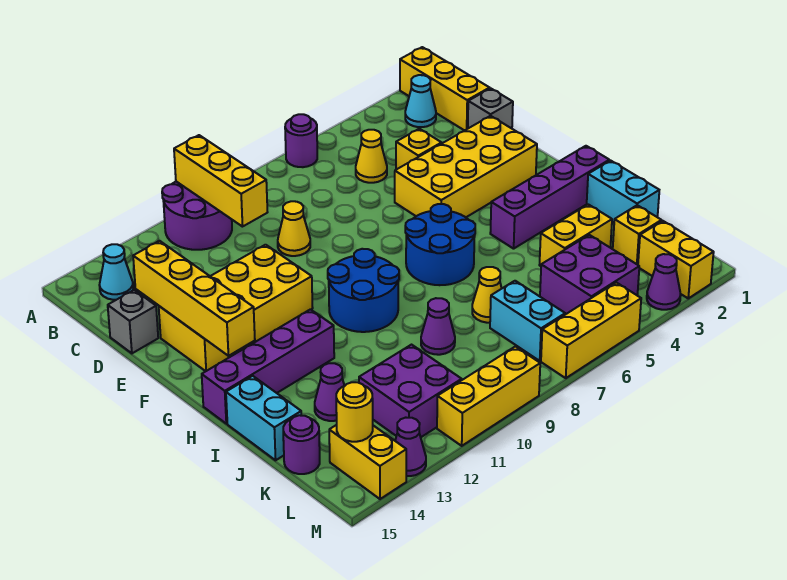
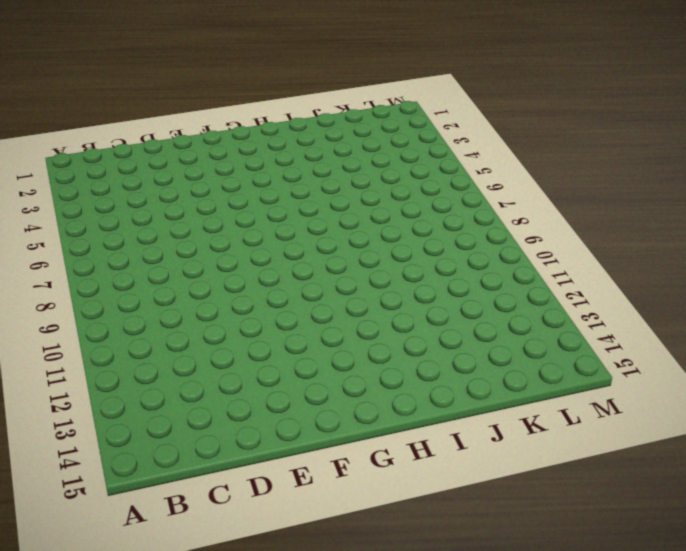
none -> yellow 1x3 brick [400,47,490,131]
none -> purple 1x1 round brick [285,114,317,167]
none -> purple 2x2 round brick [162,182,232,250]
none -> cyan 1x1 cone [405,75,436,127]

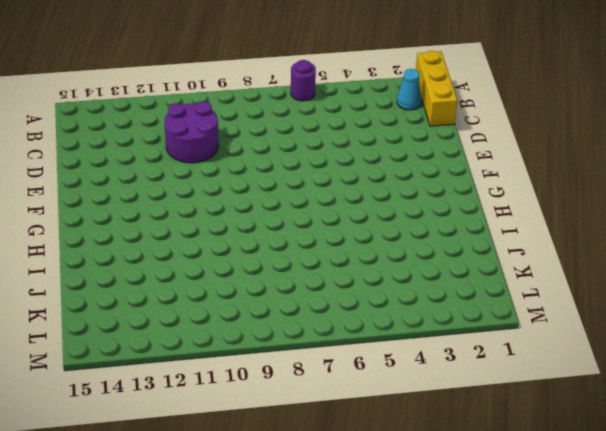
purple 2x2 round brick [165,101,219,163] -> purple 2x2 round brick moved to [162,182,232,250]
none -> cyan 1x1 cone [99,244,133,300]
none -> yellow 1x1 cone [356,130,387,183]
none -> grey 1x1 brick [468,88,513,128]
none -> yellow 1x1 brick [396,129,442,170]

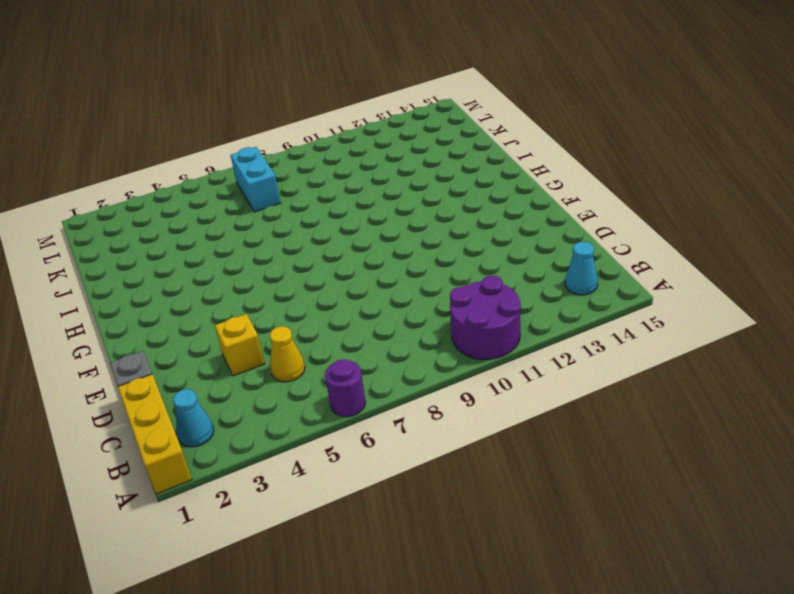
none -> yellow 1x1 cone [278,201,310,256]
none -> grey 1x1 brick [108,290,158,353]
none -> yellow 2x4 brick [395,116,537,217]
none -> yellow 2x4 brick [159,245,313,371]

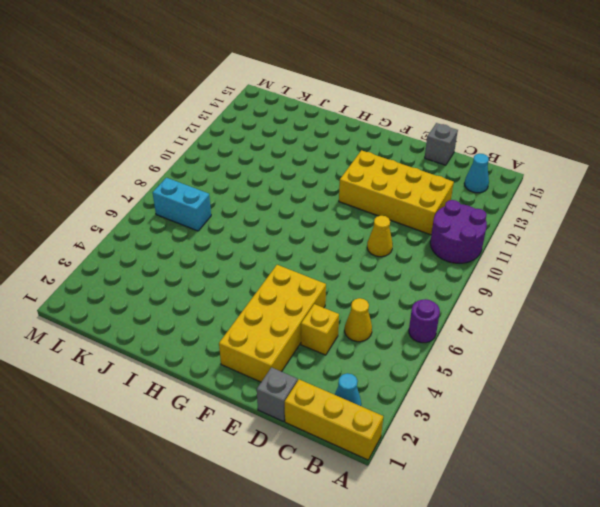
yellow 2x4 brick [339,150,454,235] -> yellow 2x4 brick turned to [159,245,313,371]
none -> blue 2x2 round brick [405,204,475,285]
none -> blue 2x2 round brick [328,249,399,332]
none -> purple 1x4 brick [490,146,609,249]
none -> purple 1x4 brick [202,309,334,424]

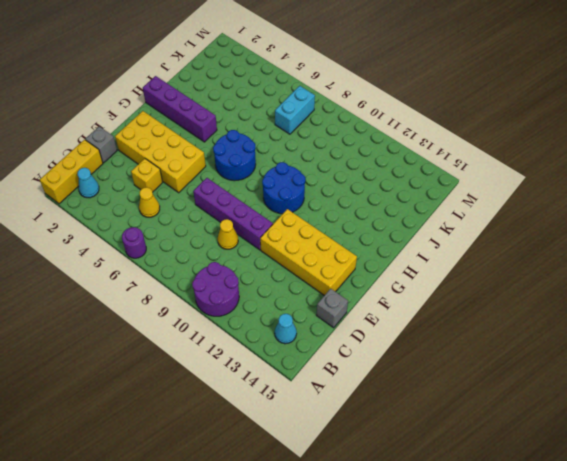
purple 1x4 brick [193,178,273,250] -> purple 1x4 brick moved to [202,309,334,424]
none -> cyan 1x2 brick [587,161,659,223]
none -> cyan 1x2 brick [226,376,301,460]
none -> yellow 1x2 brick [540,204,612,266]
none -> yellow 1x1 cone [472,267,502,323]

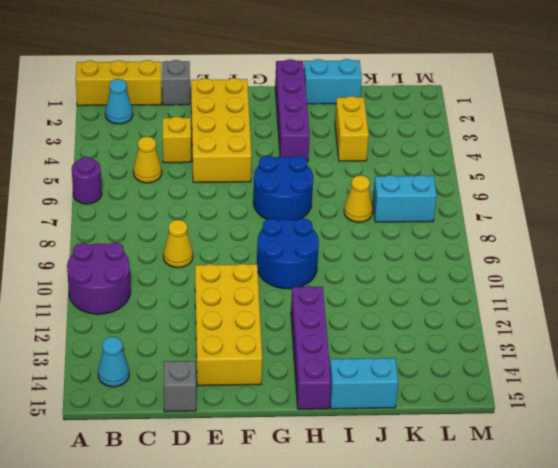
none -> purple 1x1 cone [421,298,455,355]
none -> purple 1x1 cone [315,363,344,421]
none -> yellow 1x1 brick [613,205,661,265]
none -> purple 2x2 brick [540,235,639,314]

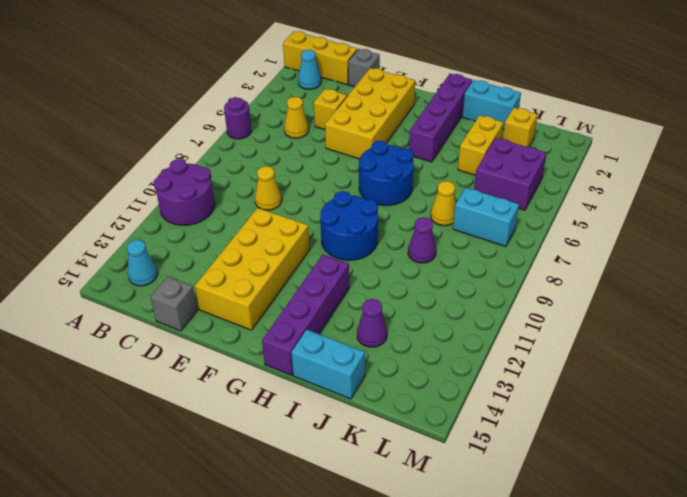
none -> purple 2x2 brick [359,345,462,437]
none -> purple 1x1 round brick [283,415,320,474]
none -> yellow 1x2 brick [638,221,714,298]
none -> yellow 1x2 brick [329,425,406,499]

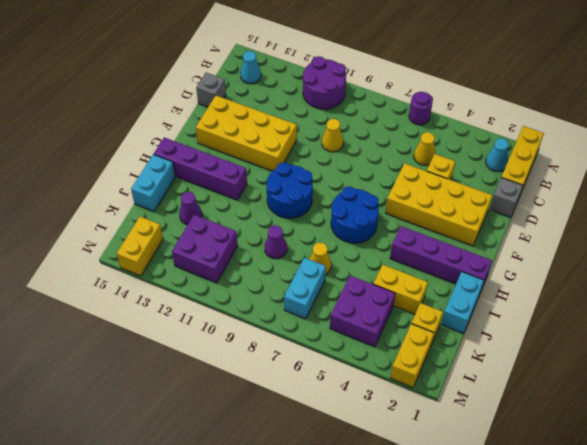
none -> purple 1x1 round brick [283,415,320,474]
none -> purple 1x1 cone [647,254,681,310]
none -> yellow 1x3 brick [541,282,641,378]
none -> yellow 1x3 brick [437,346,540,446]

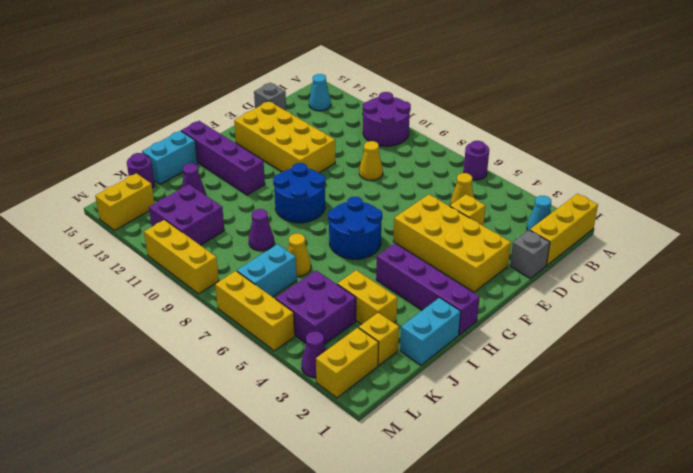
none -> purple 1x1 cone [395,418,426,476]
none -> yellow 1x3 brick [174,135,268,227]
none -> yellow 1x4 brick [133,241,255,356]
none -> yellow 1x1 round brick [336,382,373,442]

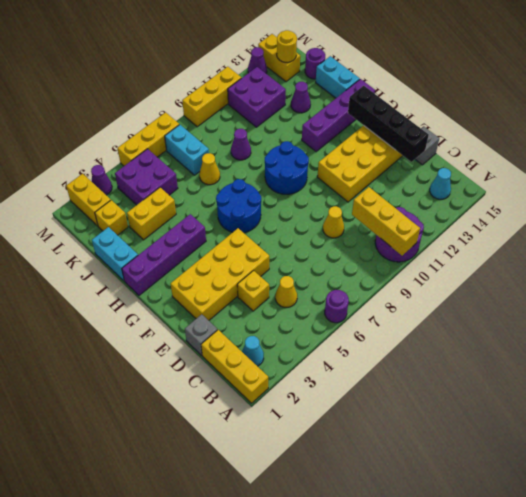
black 1x4 brick [348,86,429,162] -> yellow 1x4 brick [133,241,255,356]

